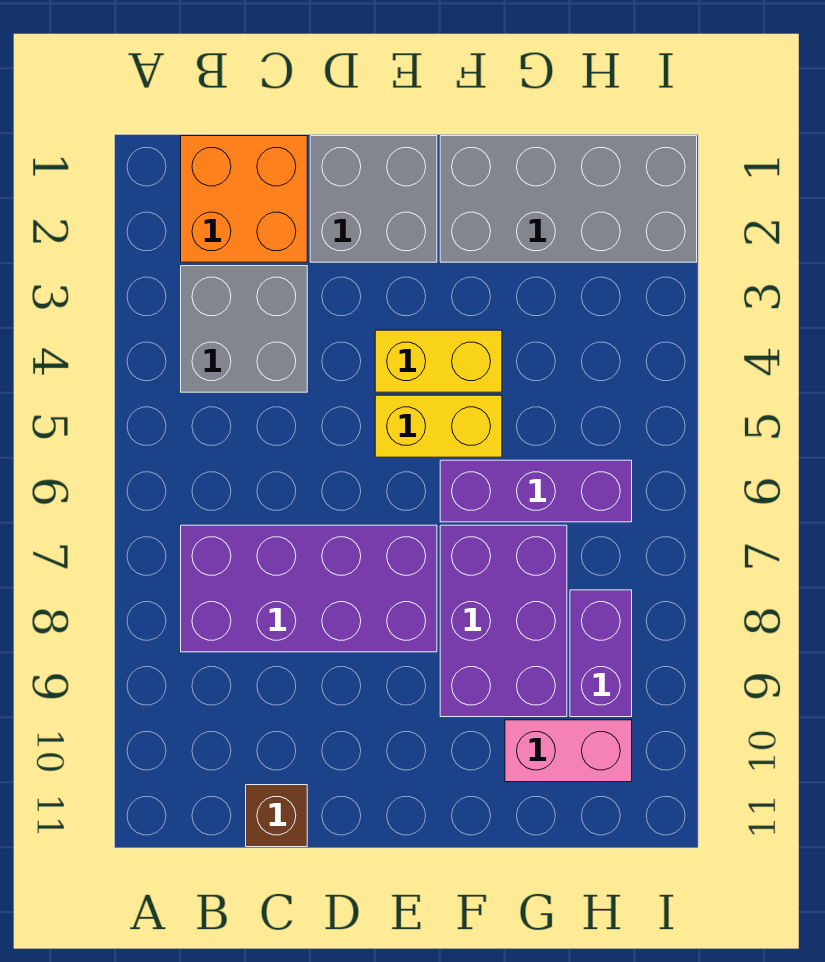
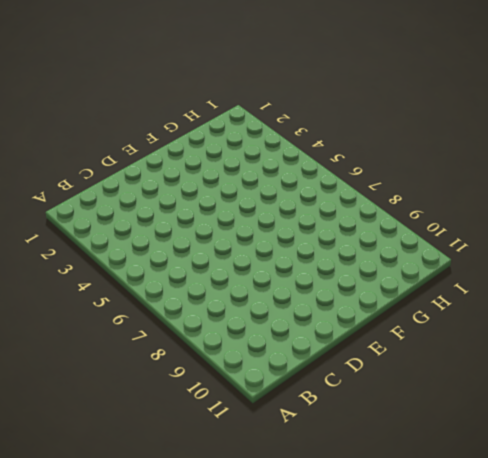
none -> orange 2x2 brick [181,136,307,262]
none -> grey 2x2 brick [181,266,307,392]
none -> purple 2x4 brick [181,525,437,652]

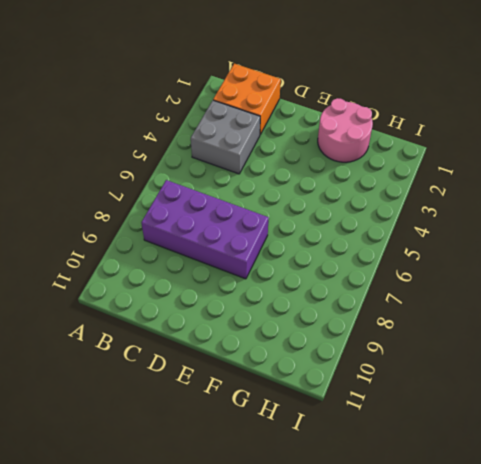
pink 2x2 round brick [318,98,373,162] -> grey 2x4 brick [440,136,697,262]
none -> brown 1x1 brick [246,785,307,847]
none -> grey 2x2 brick [310,136,437,262]
none -> yellow 1x2 brick [375,330,502,392]

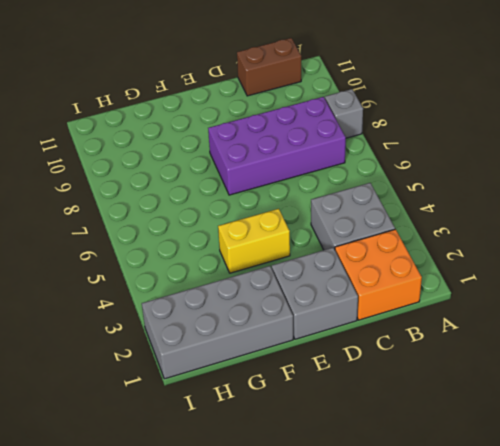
grey 1x1 brick [325,89,363,138] -> none
brown 1x2 brick [237,38,301,96] -> brown 1x1 brick [246,785,307,847]
none -> yellow 1x2 brick [375,395,502,457]
none -> purple 1x3 brick [440,460,632,522]
none -> purple 2x3 brick [440,525,567,717]

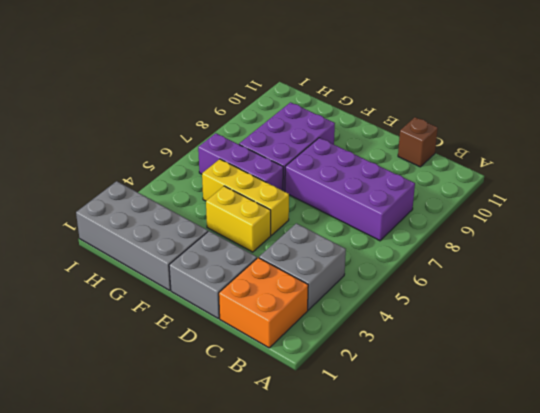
yellow 1x3 brick [202,159,289,235] -> yellow 1x2 brick [375,395,502,457]
none -> pink 1x2 brick [505,720,632,782]
none -> purple 1x2 brick [570,590,632,717]

